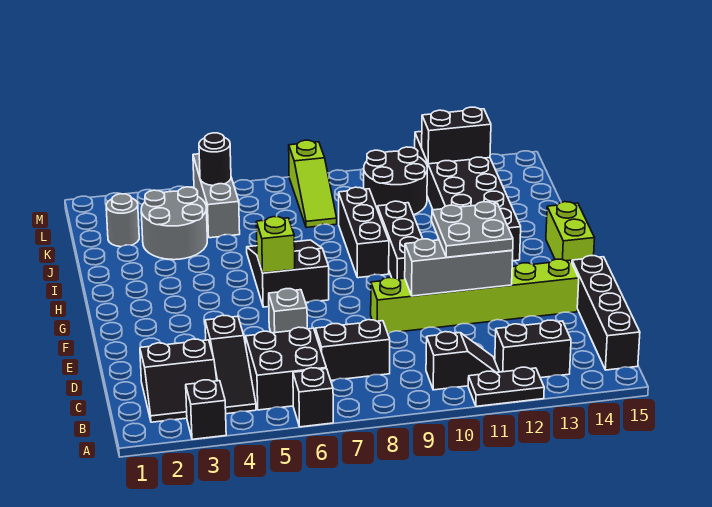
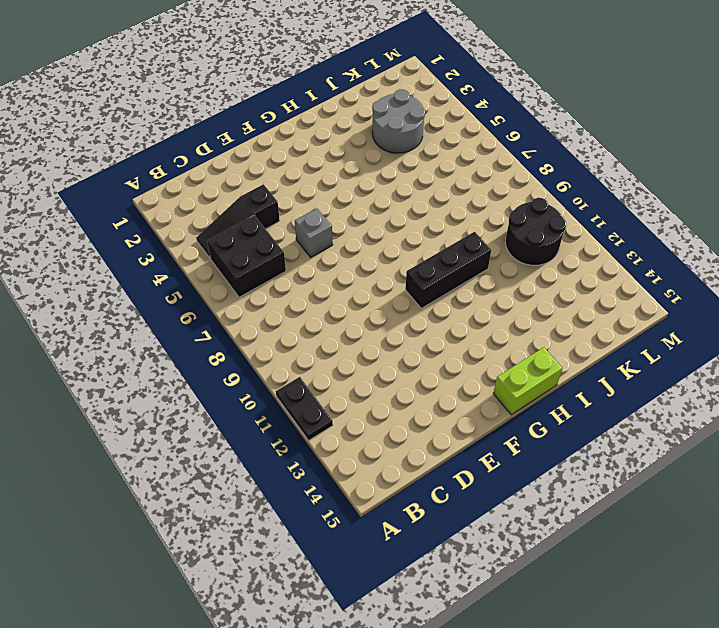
none -> black 1x1 brick [186,380,226,439]
none -> black 1x1 brick [293,368,333,427]
none -> black 2x2 slope [140,339,217,422]

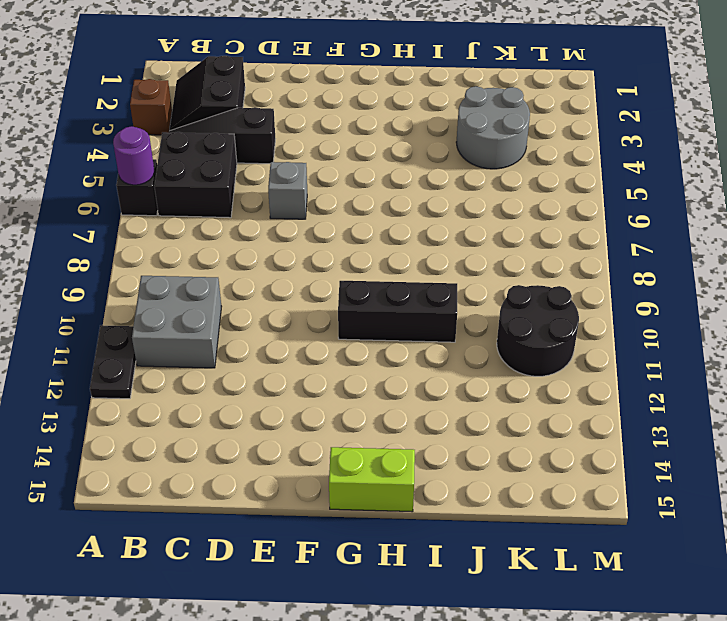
brown 1x1 brick [130,79,172,135] -> black 1x1 brick [186,380,226,439]
purple 1x1 round brick [113,126,154,185] -> none
grey 2x2 brick [132,276,222,368] -> black 1x2 slope [426,332,499,390]
none -> black 1x2 brick [495,320,571,378]
none -> black 1x4 brick [572,256,640,370]
none -> black 1x2 brick [315,320,390,380]

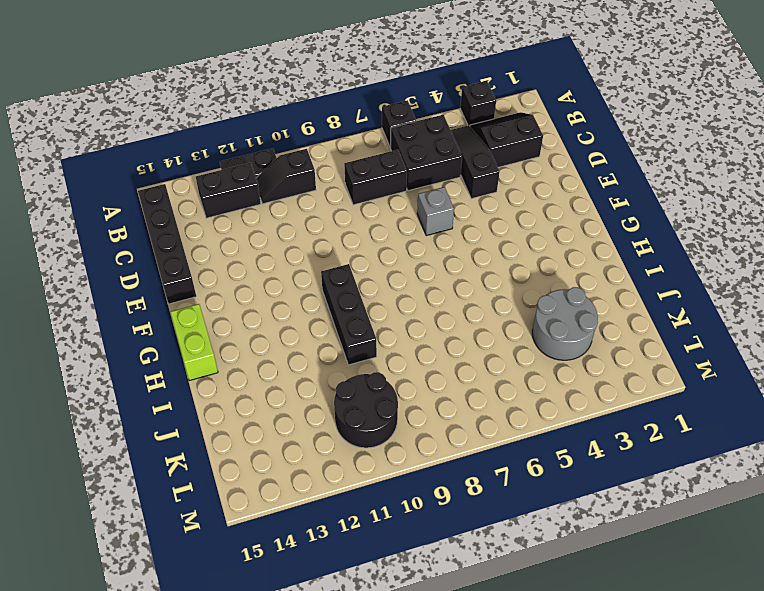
none -> lime 1x6 brick [371,259,579,333]
none -> black 2x3 slope [247,240,329,307]
none -> black 1x3 brick [339,187,389,278]

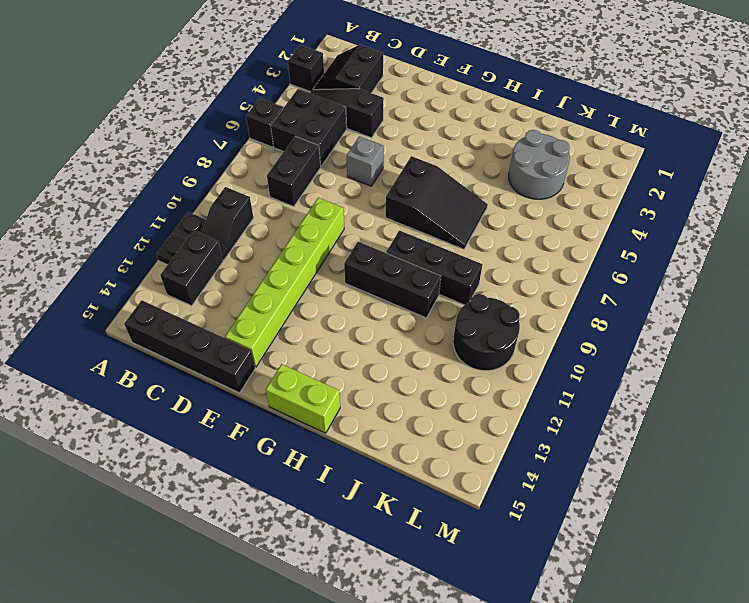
none -> black 2x6 brick [415,131,521,261]
none -> grey 1x1 round brick [106,194,139,247]
none -> grey 1x3 brick [193,154,240,238]

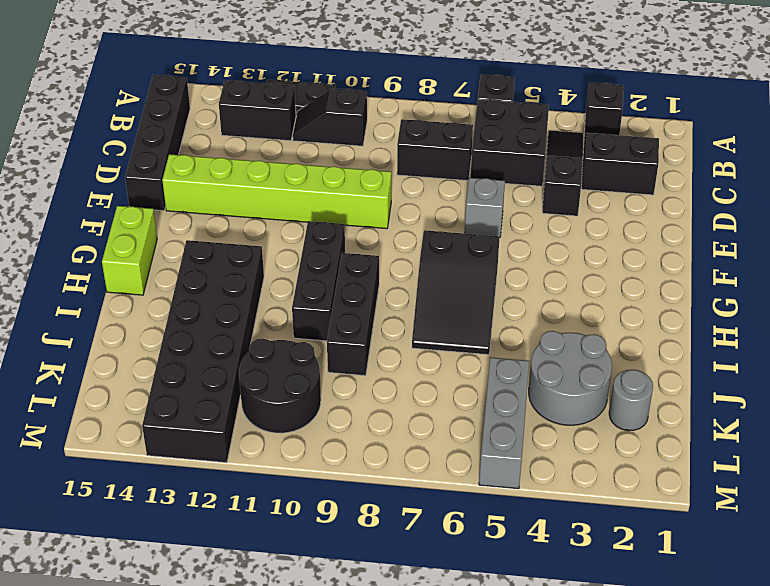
none -> lime 1x3 slope [289,140,337,228]
none -> grey 1x3 brick [405,239,513,296]
none -> lime 1x1 brick [256,217,295,273]

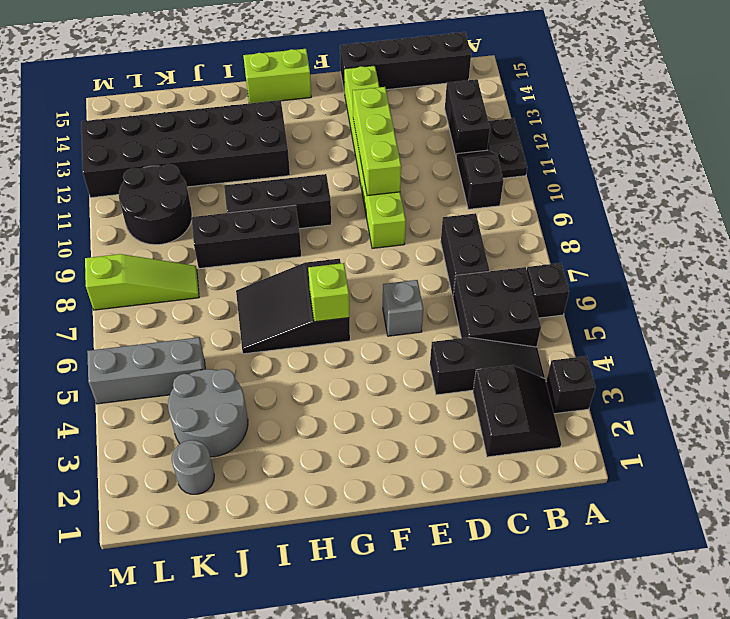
lime 1x3 brick [353,87,401,196] -> grey 1x3 brick [405,239,513,296]
none -> black 1x1 round brick [199,133,231,185]
none -> black 1x2 brick [422,107,491,164]
none -> grey 2x2 plate [432,202,513,257]

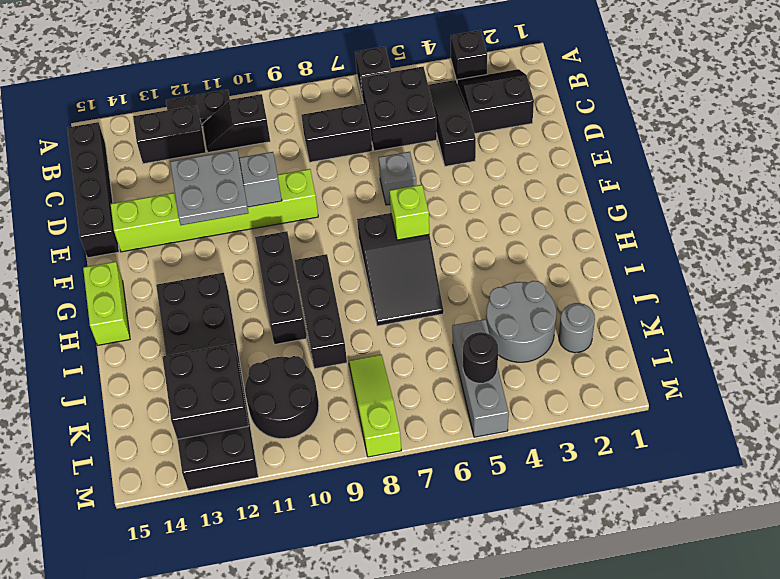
black 2x2 brick [163,344,248,439] -> black 1x2 brick [422,107,491,164]

